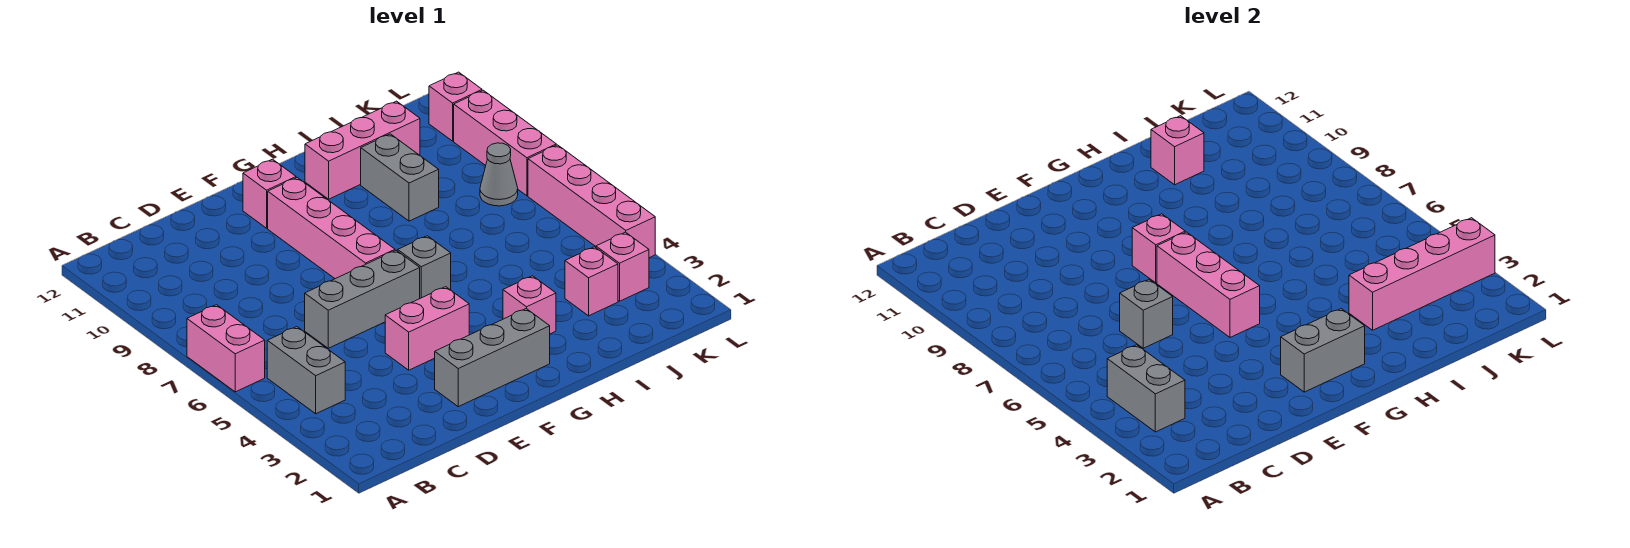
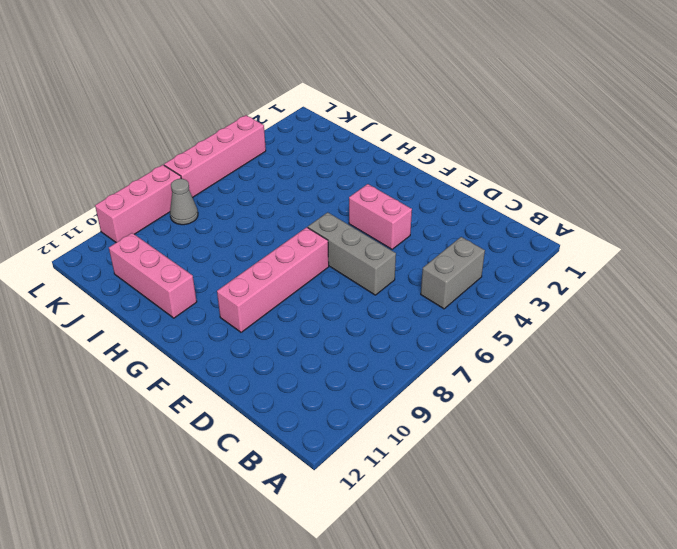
none -> pink 1x2 brick [187,305,265,392]
none -> grey 1x3 brick [435,309,550,407]
none -> pink 1x1 brick [243,159,296,228]

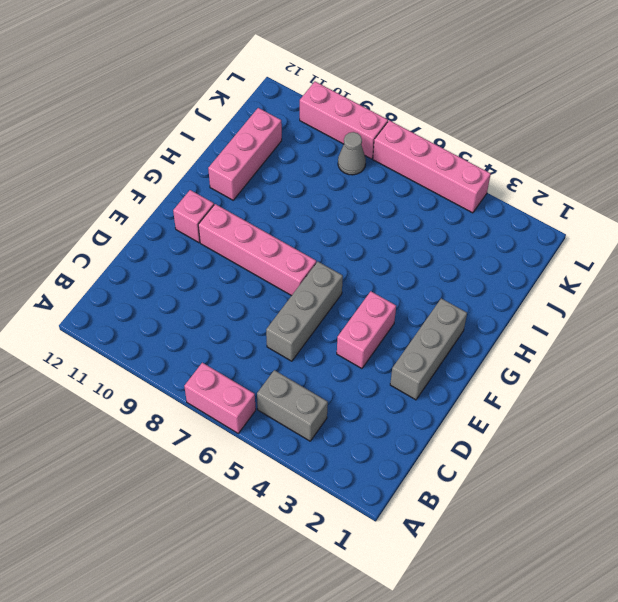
none -> grey 1x1 brick [398,236,451,298]
none -> pink 1x1 brick [503,276,556,334]
none -> grey 1x2 brick [361,134,439,221]

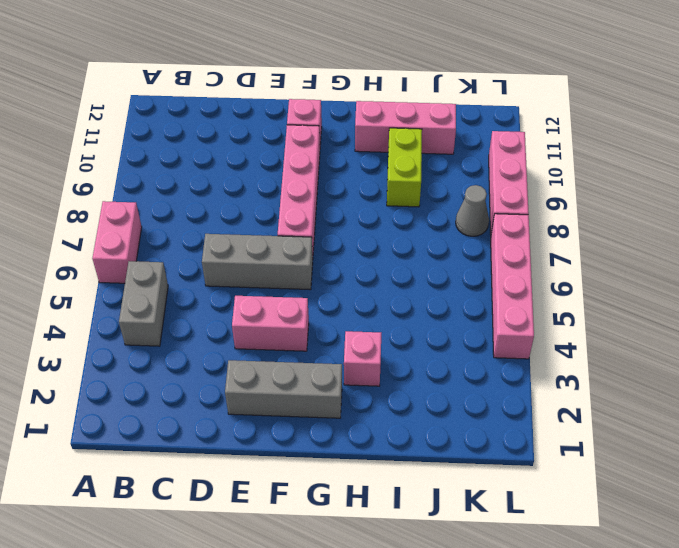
lime 1x2 brick [387,128,422,207] -> grey 1x2 brick [361,134,439,221]
none -> grey 1x1 brick [398,236,451,298]
none -> pink 1x1 brick [565,247,618,316]
none -> pink 1x1 brick [596,232,649,301]

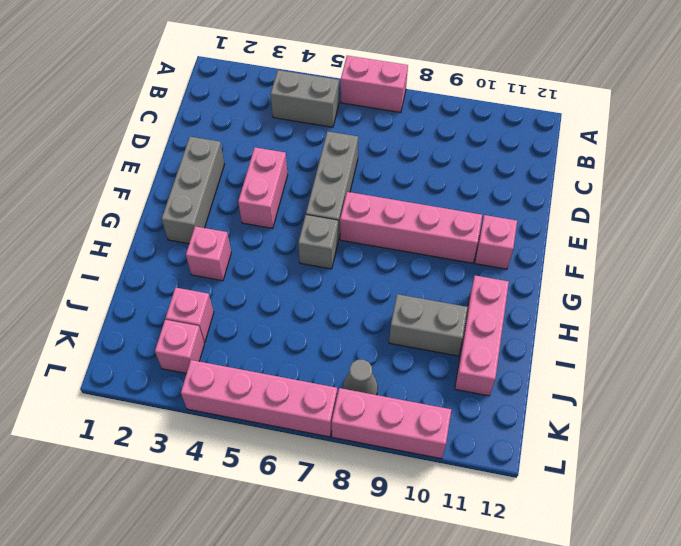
none -> pink 1x1 brick [429,72,482,141]
none -> grey 1x2 brick [1107,345,1185,432]
none -> grey 1x1 brick [1120,279,1173,348]

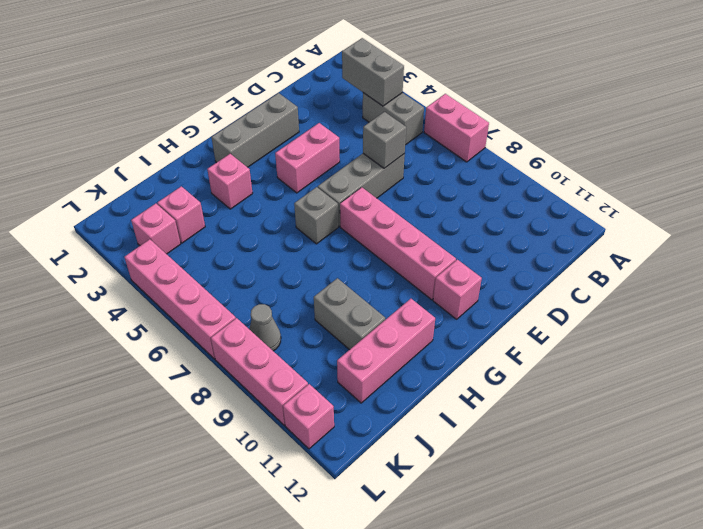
none -> grey 1x2 brick [1281,309,1365,392]
none -> pink 1x3 brick [1157,232,1260,337]
none -> pink 1x1 brick [1132,214,1185,283]

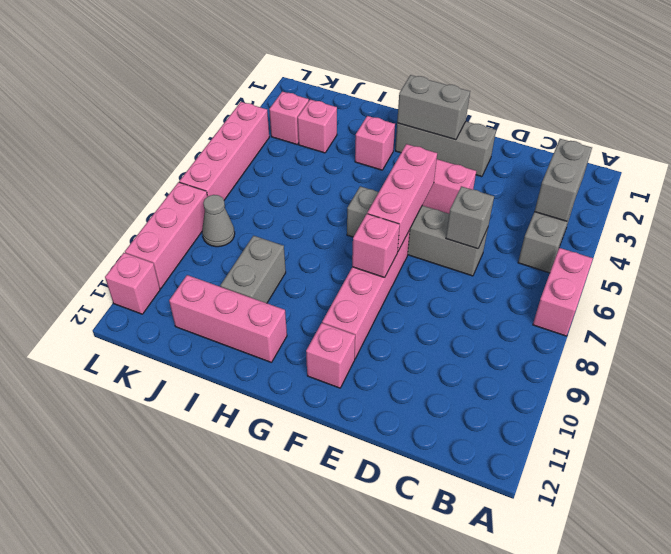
none -> pink 1x4 brick [1349,218,1495,330]
none -> pink 1x1 brick [1151,116,1204,185]

